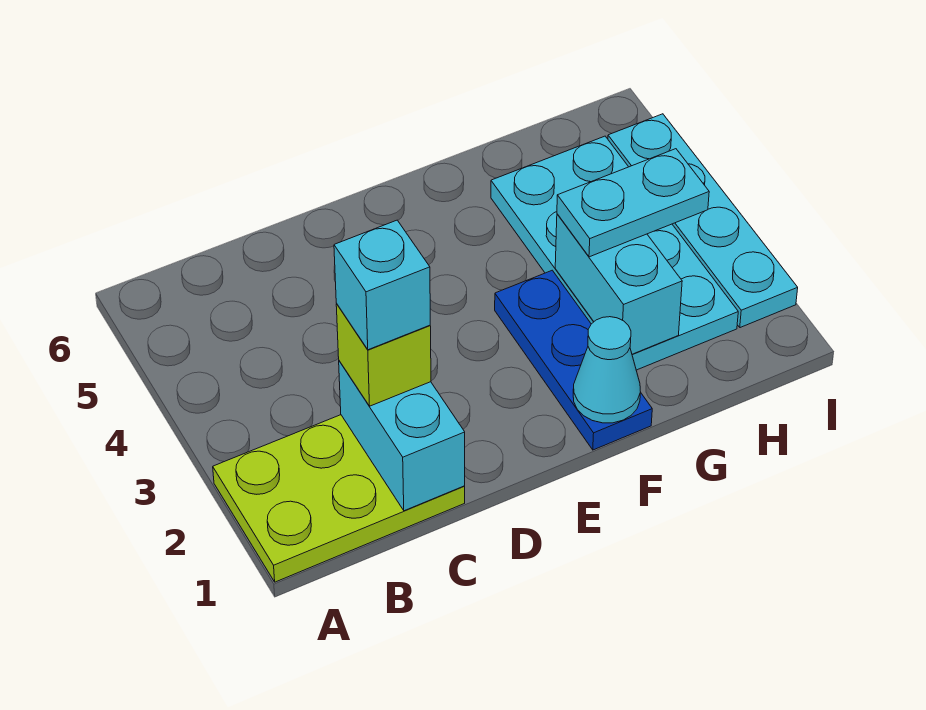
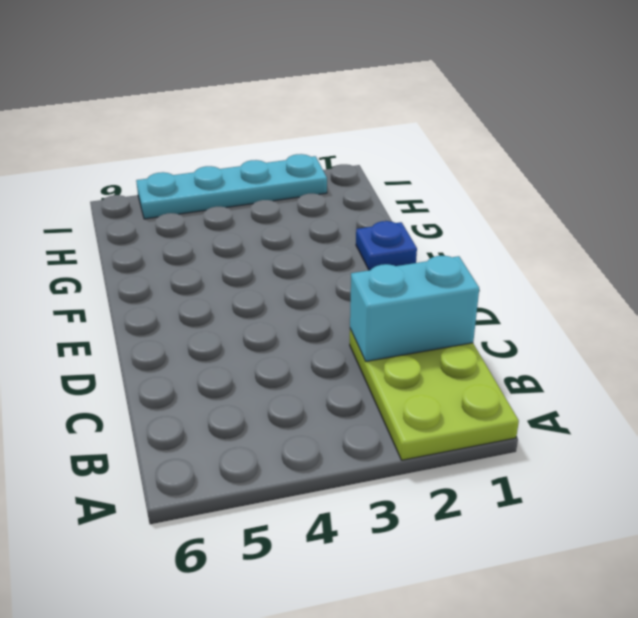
blue 1x1 plate [356,221,417,270] -> blue 1x3 plate [495,270,652,450]
none -> cyan 2x4 plate [491,136,738,370]
none -> cyan 1x1 cone [573,317,640,423]

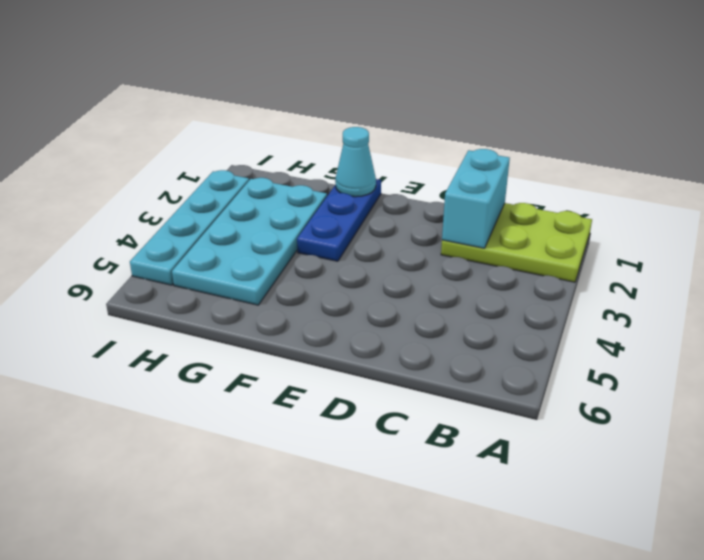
none -> cyan 1x2 brick [555,214,682,354]
none -> lime 1x1 brick [336,304,431,406]

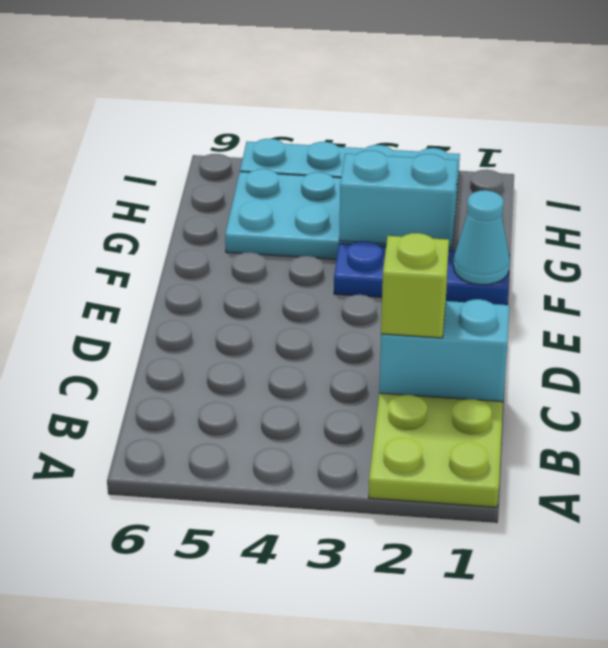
none -> cyan 1x2 plate [557,149,709,257]
none -> cyan 1x1 brick [334,220,430,350]

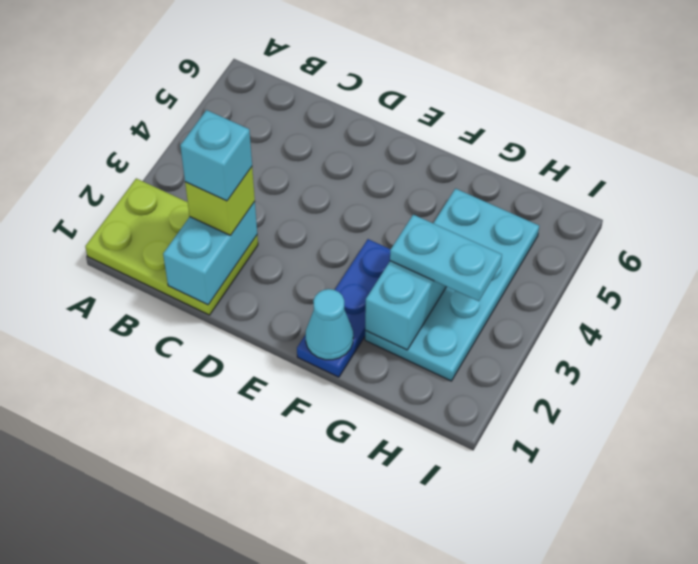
none -> cyan 1x4 plate [608,114,798,328]

